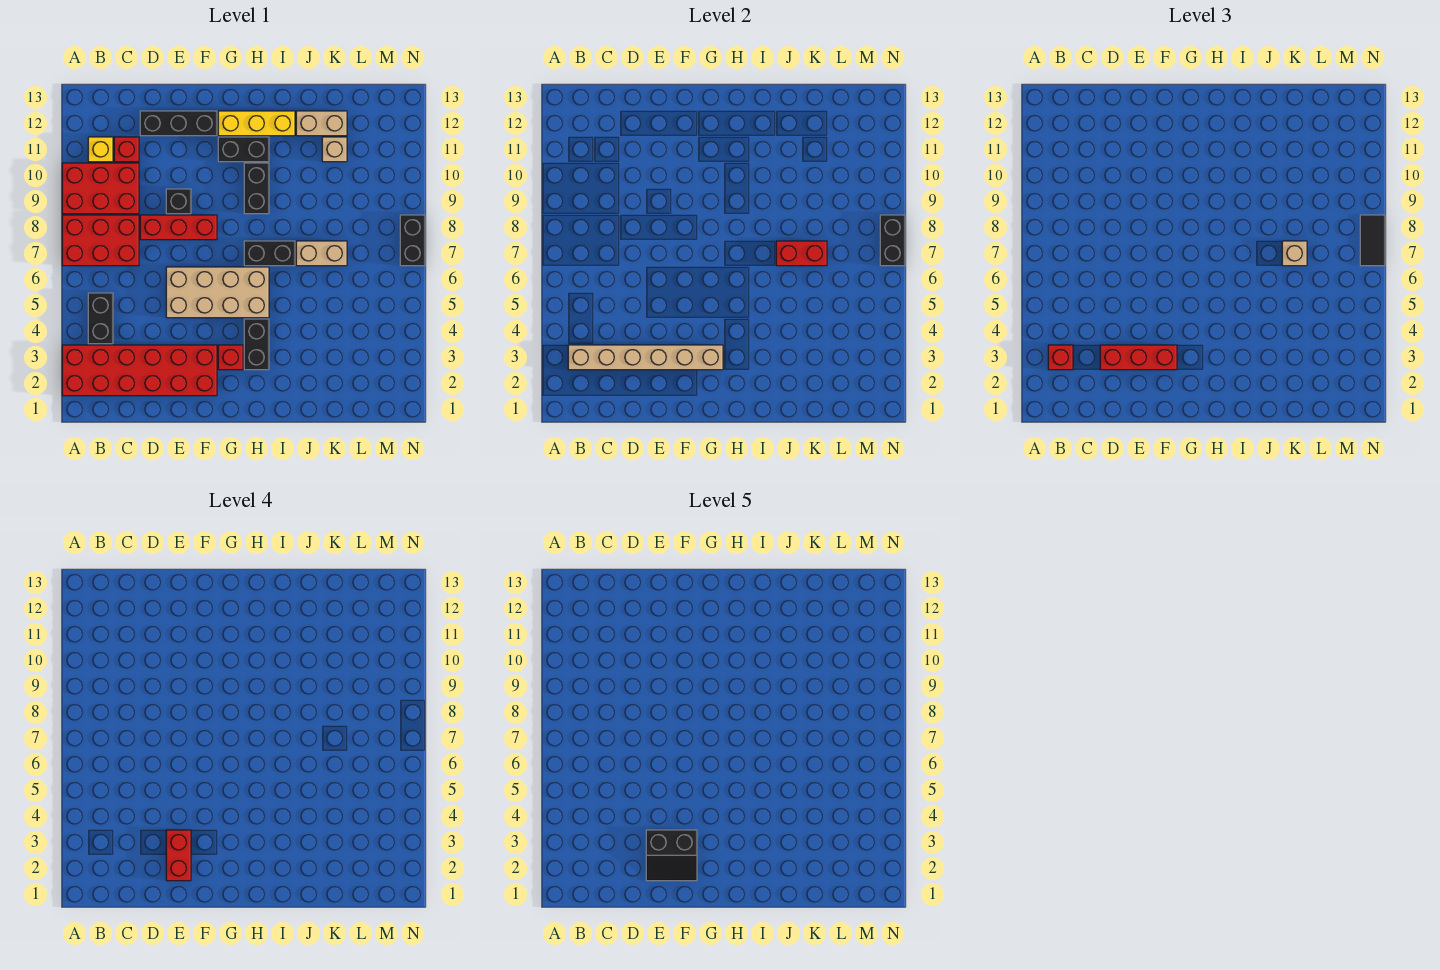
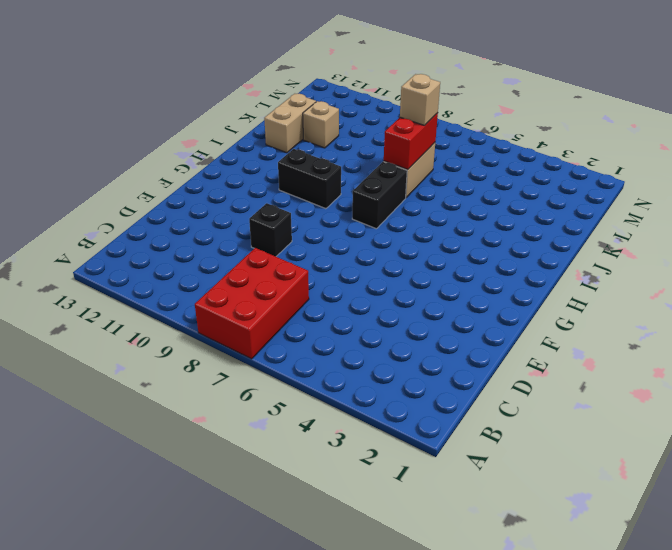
none -> red 2x6 brick [62,345,217,396]
none -> red 2x3 brick [62,163,139,214]
none -> black 1x2 brick [88,293,113,344]

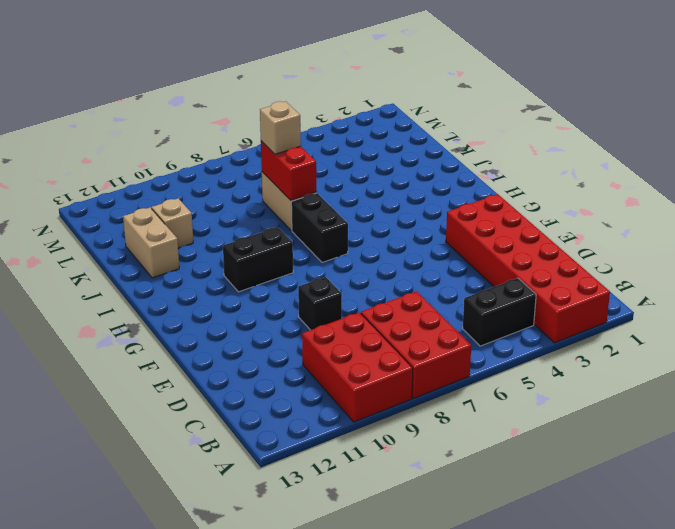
none -> yellow 1x1 brick [88,137,113,162]
none -> red 1x1 brick [114,137,139,162]
none -> red 1x3 brick [140,215,217,240]

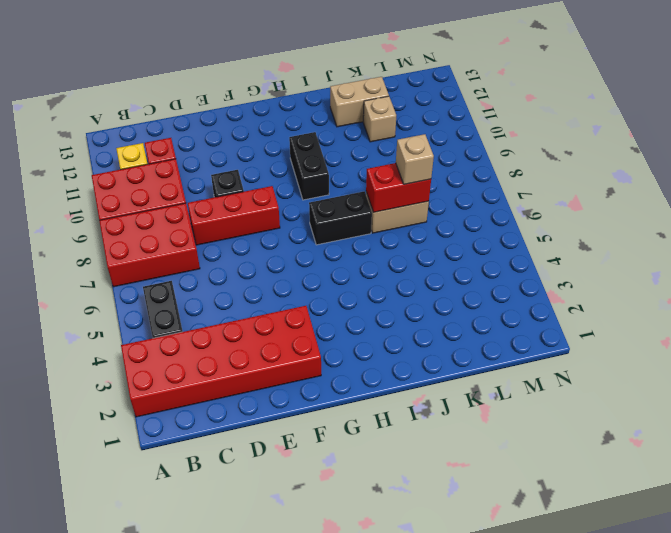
none -> black 1x3 brick [140,111,217,136]
none -> tan 2x4 brick [166,267,269,318]
none -> red 1x1 brick [218,345,243,370]

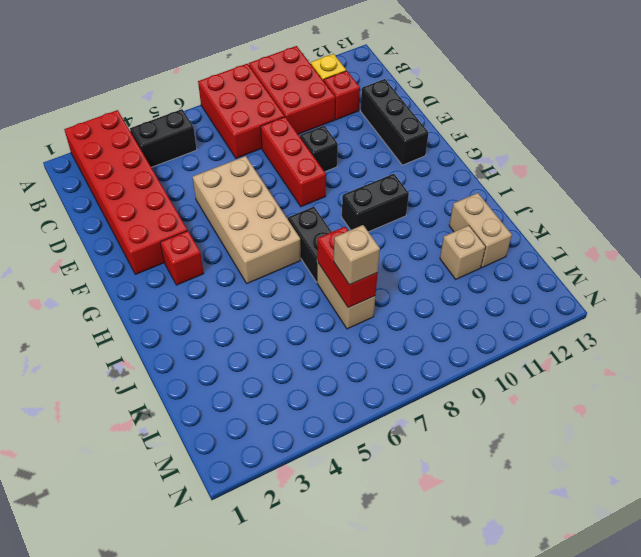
none -> black 1x2 brick [218,137,269,162]
none -> yellow 1x3 brick [218,111,295,136]
none -> black 1x2 brick [244,319,269,370]

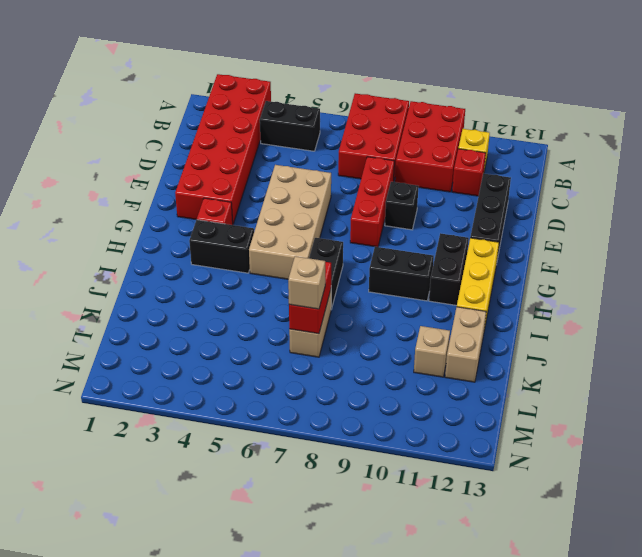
none -> black 1x2 brick [400,215,425,266]
none -> tan 1x6 brick [568,345,723,370]
none -> black 1x2 brick [880,215,905,266]

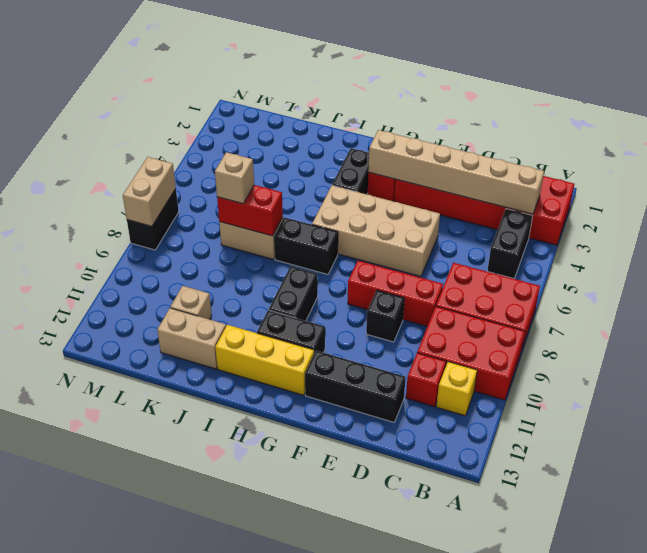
tan 1x2 brick [123,157,176,226] -> black 1x2 brick [880,215,905,266]
none -> red 1x1 brick [1048,345,1073,370]
none -> red 1x3 brick [1100,345,1177,370]
none -> black 1x2 tile [1360,215,1385,266]

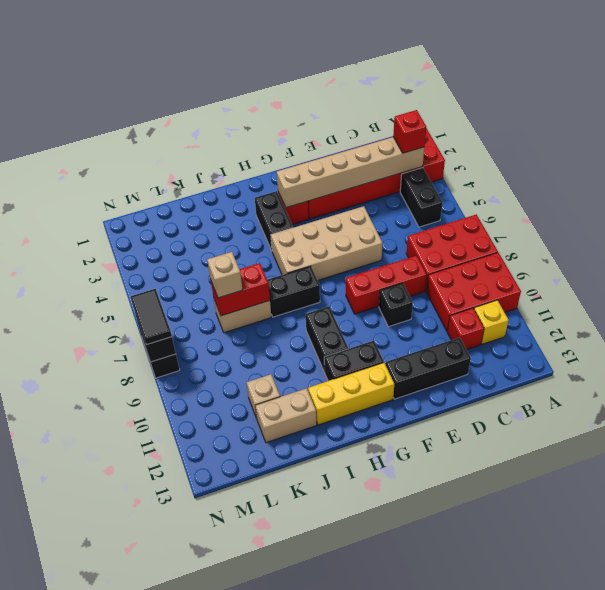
none -> red 1x3 brick [1100,345,1177,370]
none -> red 1x2 brick [166,830,191,881]
none -> black 2x2 slope [646,830,697,881]

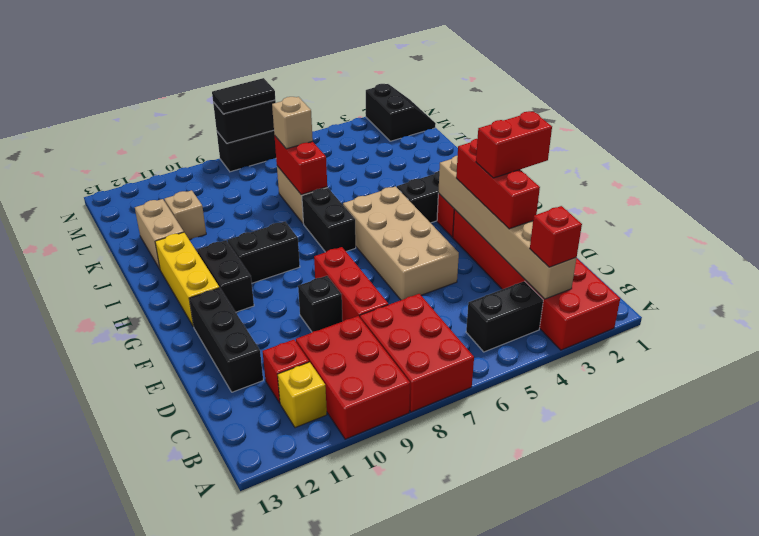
black 2x2 slope [366,84,436,141] -> black 2x2 slope moved to [646,830,697,881]

